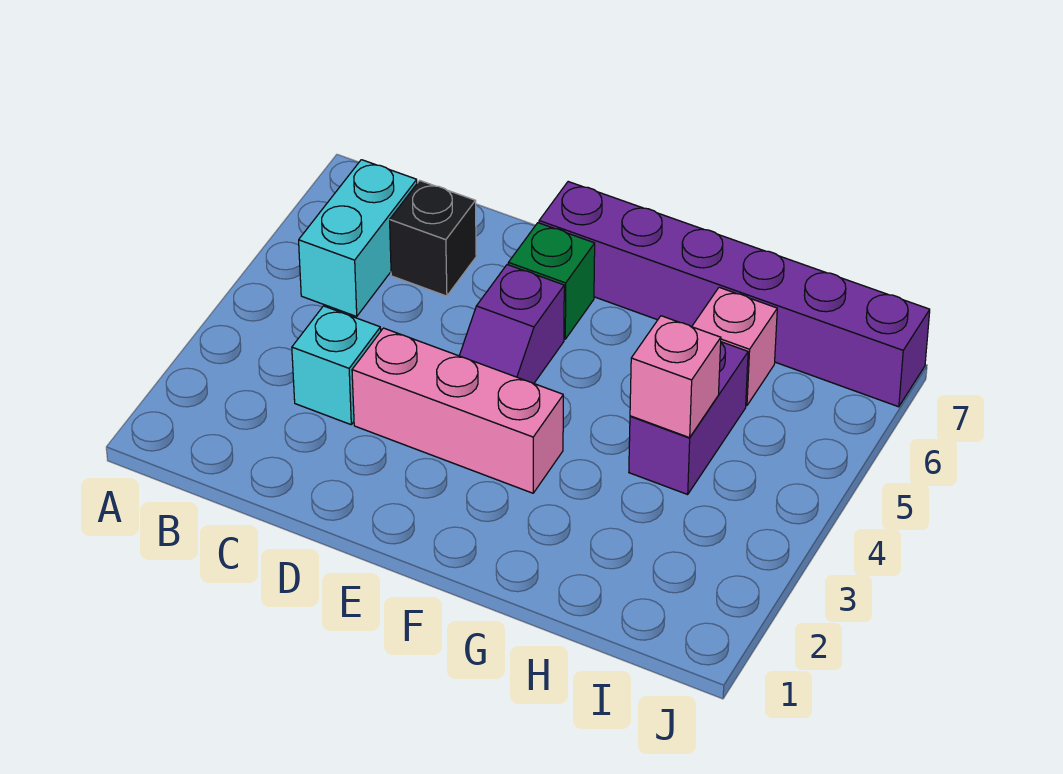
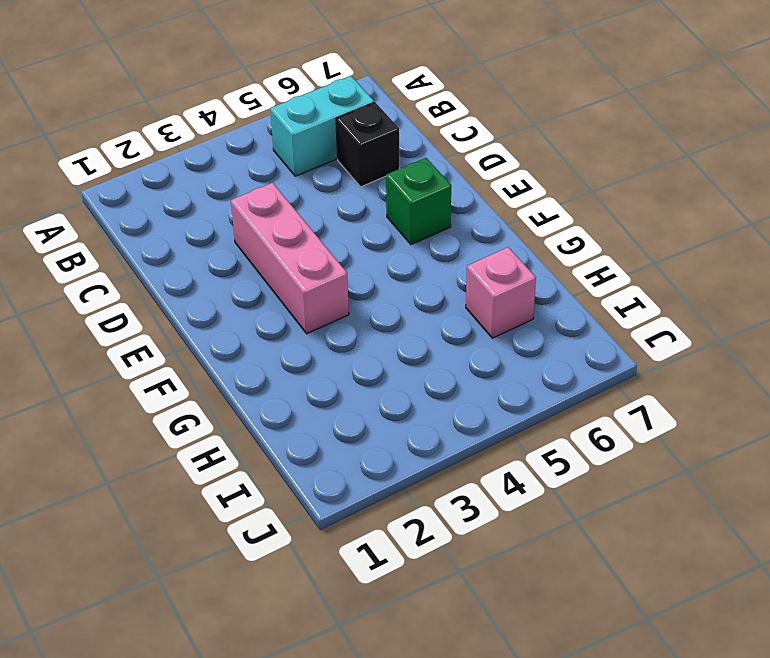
none -> cyan 1x1 brick [292,306,381,425]
none -> purple 1x2 slope [459,265,564,383]

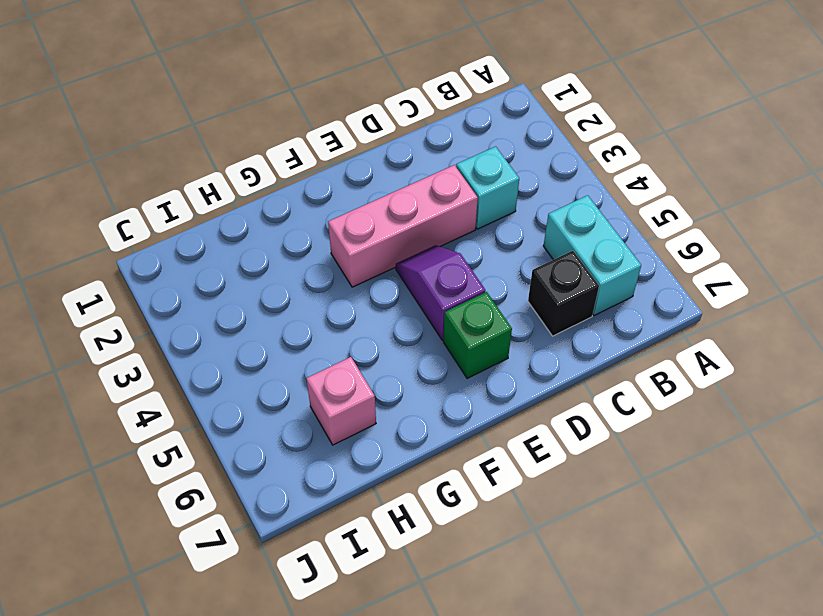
none -> purple 1x6 brick [539,182,930,407]
none -> purple 1x2 brick [629,342,748,494]

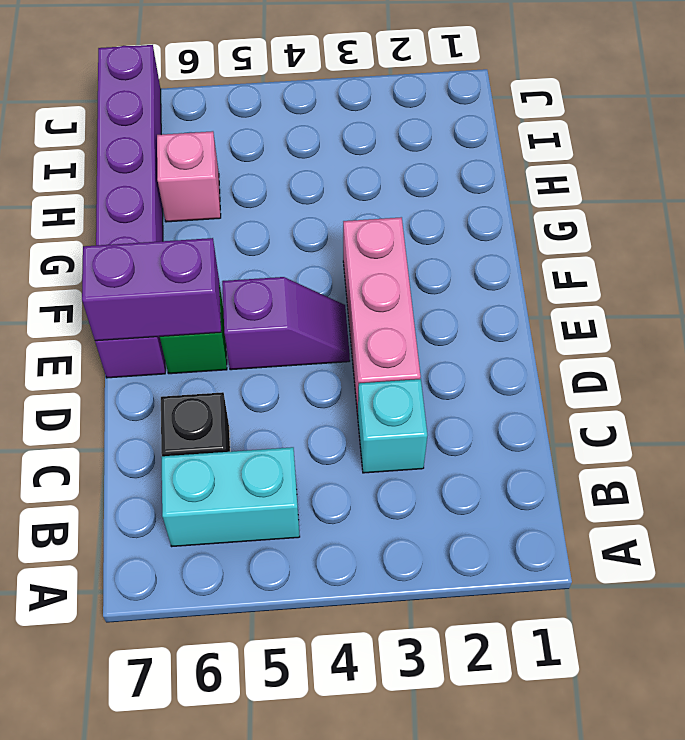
purple 1x2 brick [82,238,221,341] -> purple 1x2 brick moved to [629,342,748,494]
none -> pink 1x1 brick [630,316,721,438]

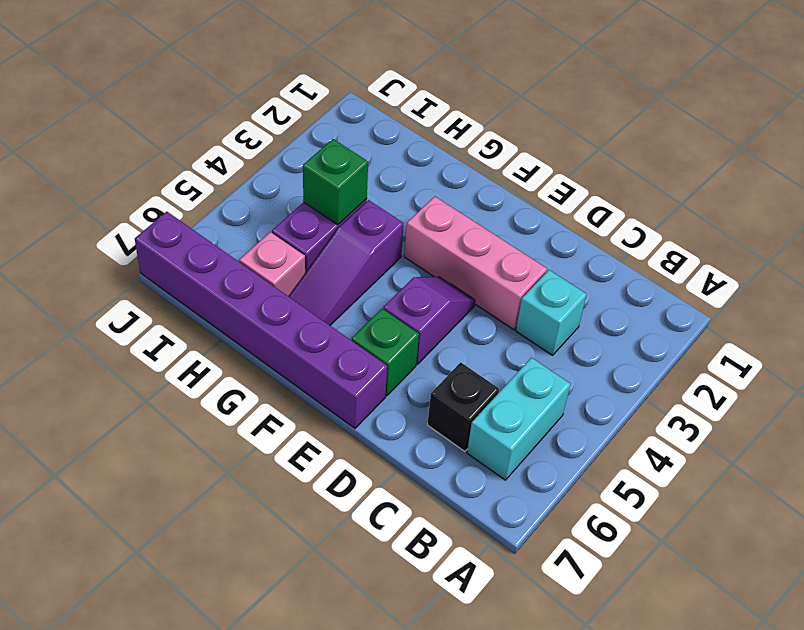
purple 1x3 slope [289,200,404,325] -> none
green 1x1 brick [303,139,368,225] -> pink 1x1 brick [630,316,721,438]

